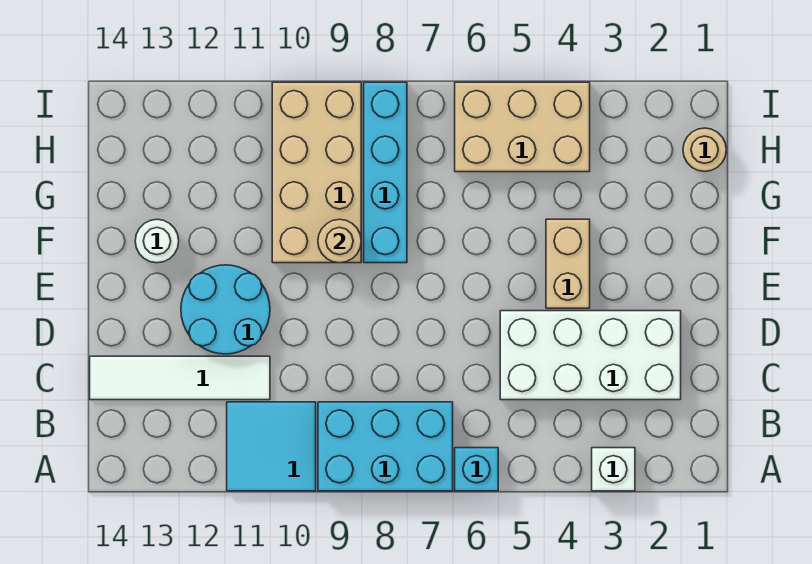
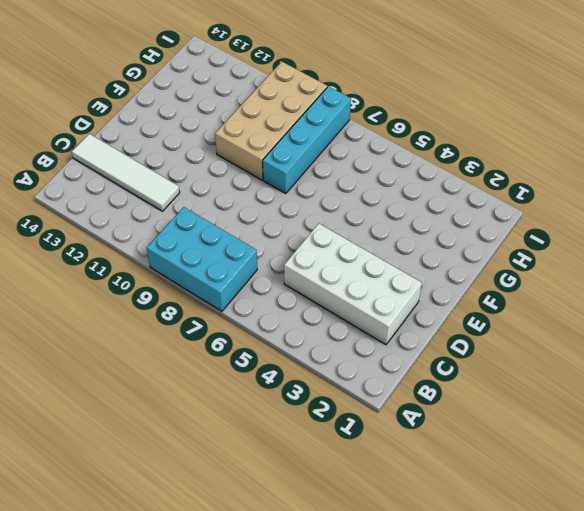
none -> white 1x1 brick [592,448,635,491]
none -> cyan 1x1 brick [455,448,498,491]
none -> cyan 2x2 tile [227,402,316,491]

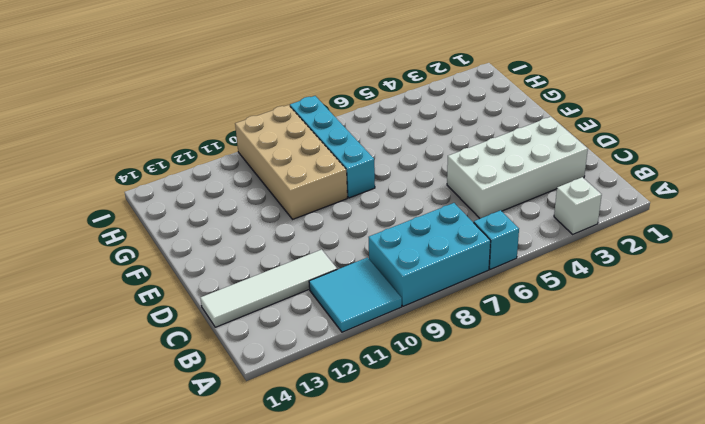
none -> cyan 2x2 round brick [181,265,270,354]
none -> tan 1x2 brick [546,219,590,308]
none -> white 1x1 round brick [135,219,179,263]

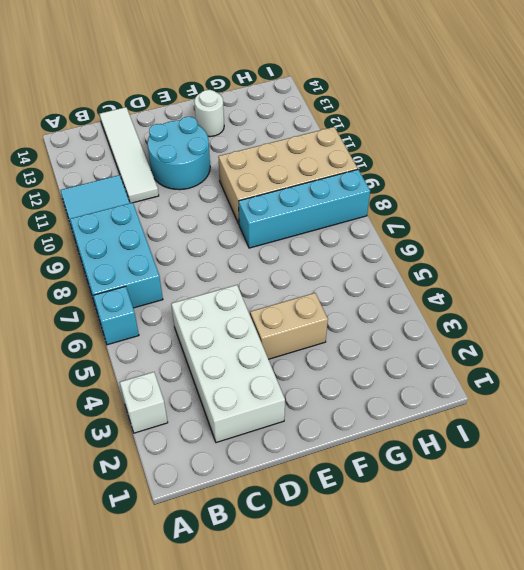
none -> tan 1x1 round brick [683,128,726,172]
none -> tan 2x3 brick [455,82,590,172]
none -> tan 1x1 round brick [318,219,361,263]

